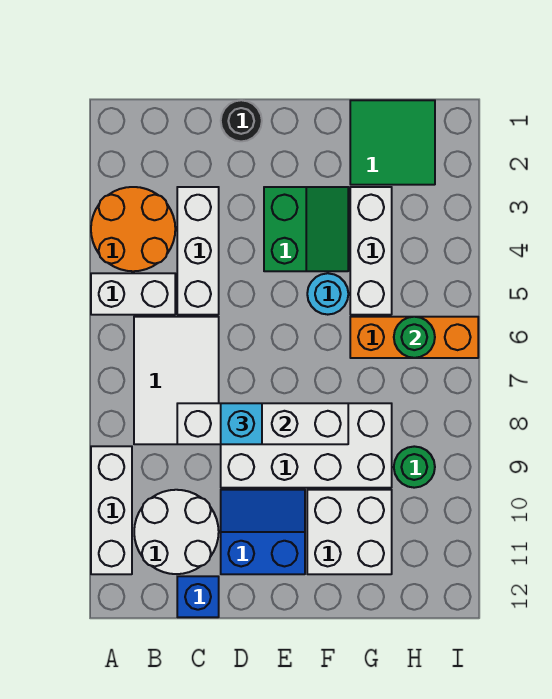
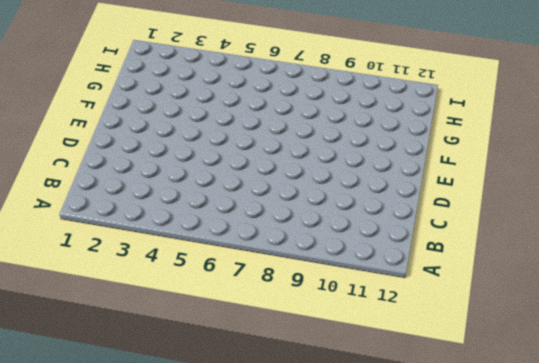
none -> orange 2x2 round brick [91,187,175,271]
none -> white 1x2 brick [91,273,175,315]
none -> white 1x3 brick [91,446,132,574]

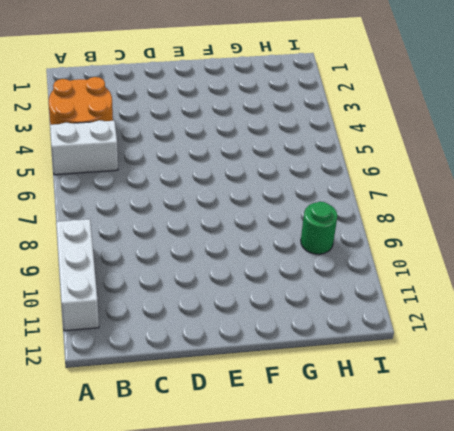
none -> white 2x3 tile [134,317,219,444]
none -> white 2x2 round brick [134,490,219,574]
none -> white 1x3 brick [177,187,219,315]

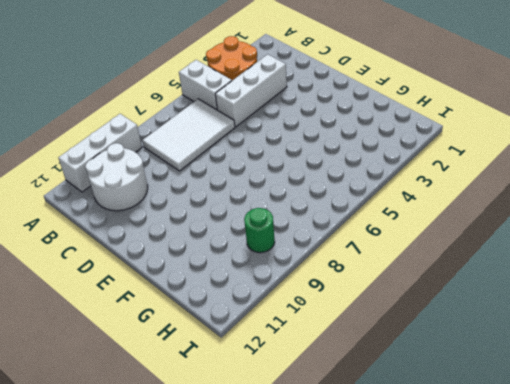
none -> blue 1x1 brick [177,576,219,617]
none -> black 1x1 round brick [221,100,262,141]
none -> white 2x4 brick [221,403,392,488]

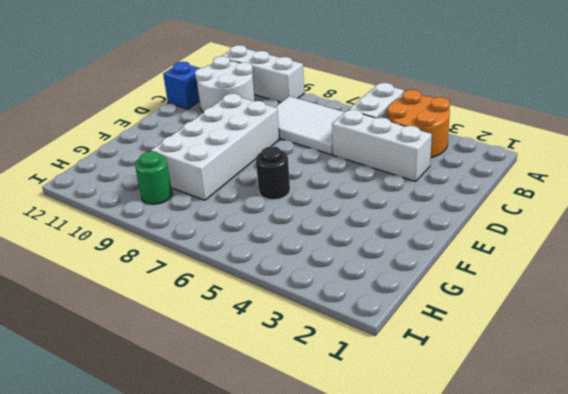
black 1x1 round brick [256,146,290,200] -> black 1x1 round brick moved to [221,100,262,141]
none -> blue 2x2 slope [221,490,305,574]
none -> green 2x2 slope [264,187,348,271]
none -> cyan 1x1 round brick [307,273,348,315]

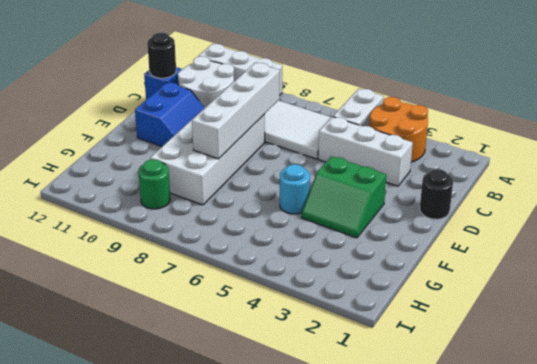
black 1x1 round brick [147,32,176,78] -> none
none -> white 2x2 brick [307,490,392,574]
none -> green 2x2 tile [350,100,435,185]
none -> white 1x3 brick [350,187,392,315]

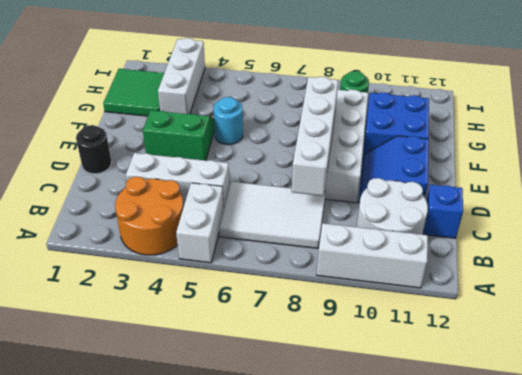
blue 2x2 brick [363,92,429,155] -> white 2x2 brick [307,490,392,574]
white 1x3 brick [158,38,205,114] -> white 1x3 brick turned to [350,187,392,315]
none -> orange 1x3 brick [350,317,478,358]
none -> green 1x1 round brick [394,317,435,358]
none -> cyan 1x1 brick [221,403,262,444]

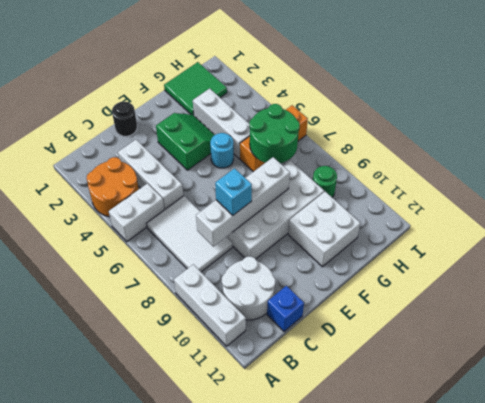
green 2x2 round brick [249,104,300,163] -> green 1x1 round brick [394,317,435,358]
none -> blue 2x2 slope [221,490,305,574]

